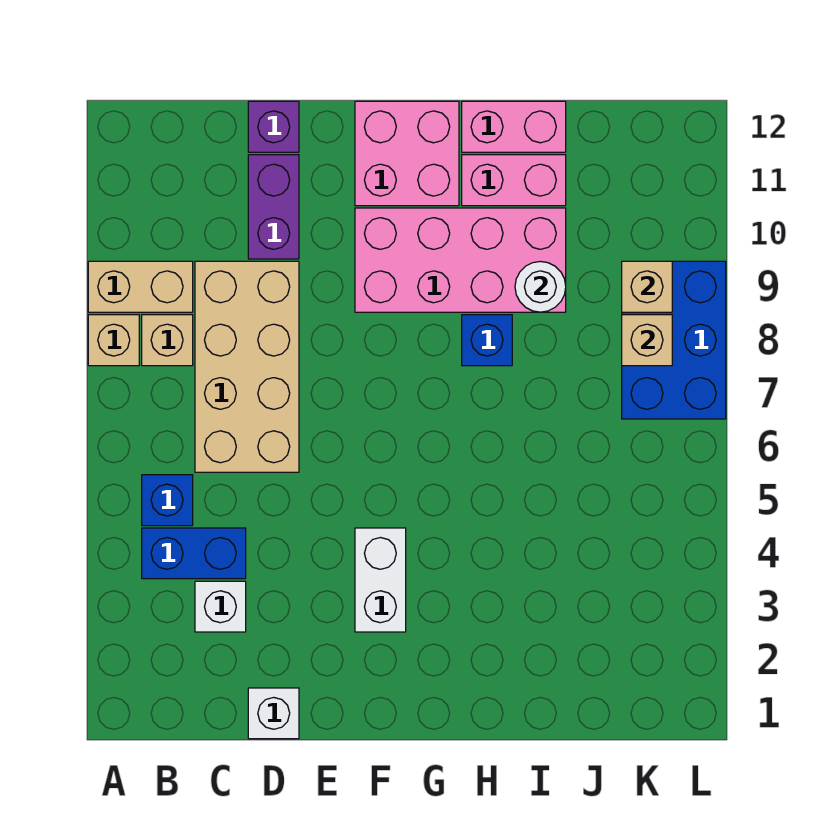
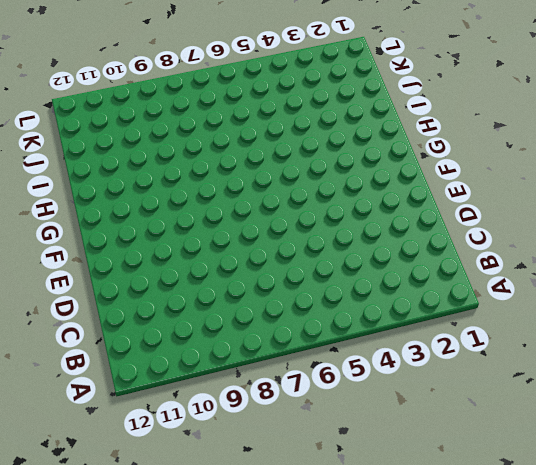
none -> tan 1x1 brick [88,315,139,366]
none -> tan 1x2 brick [88,261,193,312]
none -> blue 1x2 brick [142,528,246,579]

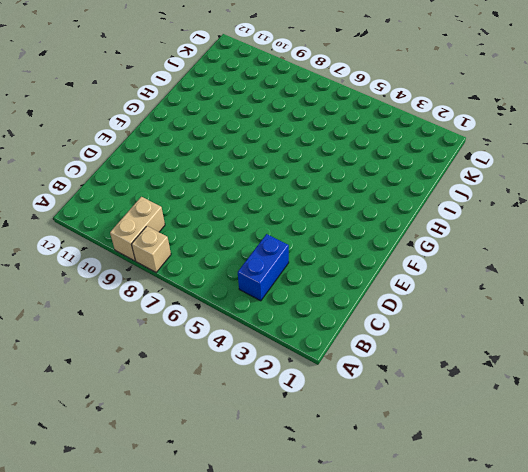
none -> blue 1x1 brick [142,475,193,526]
none -> tan 1x1 brick [142,315,193,366]
none -> white 1x1 brick [195,581,246,632]

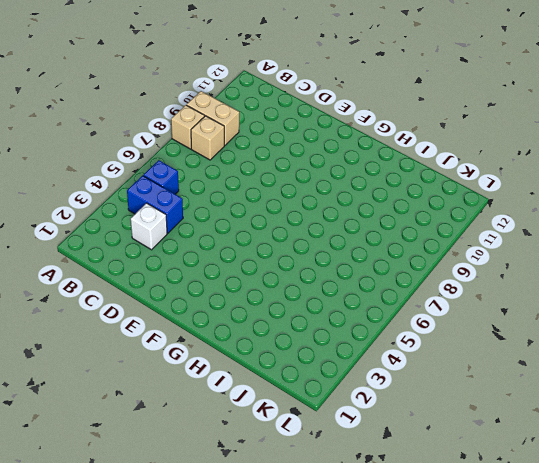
none -> tan 2x4 brick [195,261,299,472]
none -> white 1x1 brick [248,688,299,739]
none -> purple 1x2 brick [248,155,299,259]

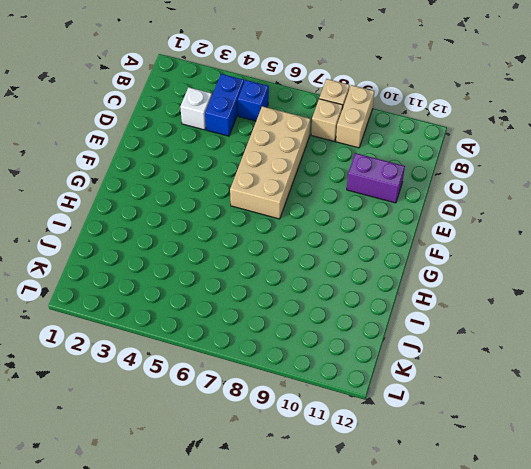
tan 2x4 brick [230,106,310,219] -> tan 2x4 brick turned to [195,261,299,472]
none -> white 1x1 brick [248,688,299,739]
none -> purple 1x1 brick [248,101,299,152]
none -> white 1x2 brick [355,528,406,632]

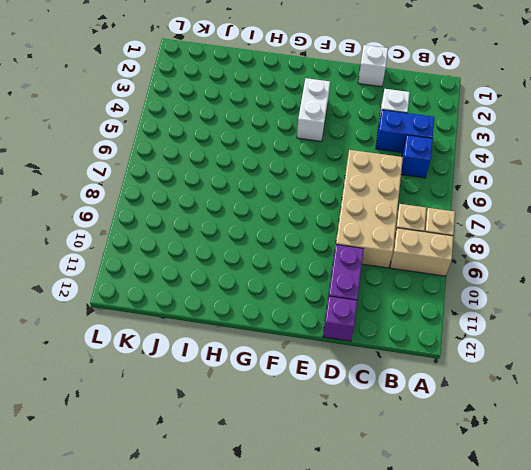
none -> pink 2x4 brick [355,208,566,312]
none -> pink 2x2 brick [355,101,459,206]
none -> blue 1x1 brick [462,315,512,366]

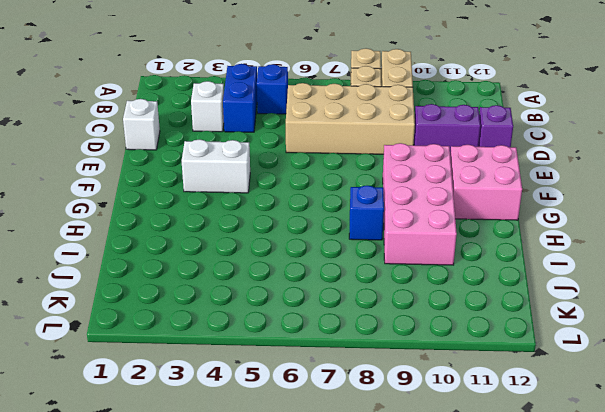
none -> pink 1x2 brick [462,155,566,206]
none -> pink 1x2 brick [462,101,566,152]
none -> blue 2x3 brick [622,261,726,419]

